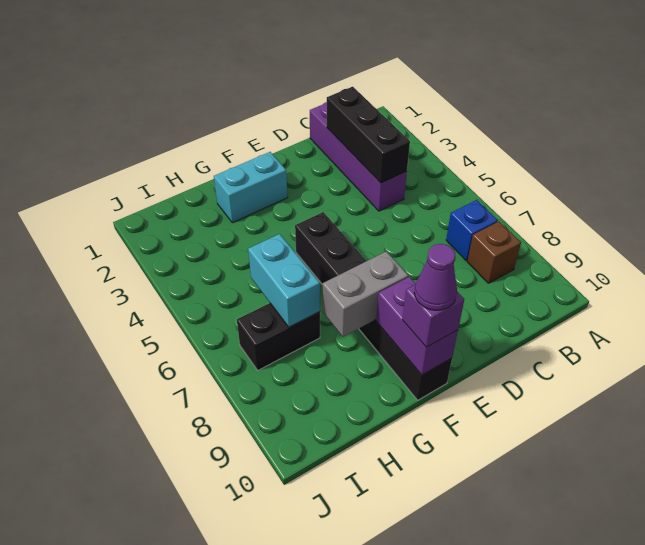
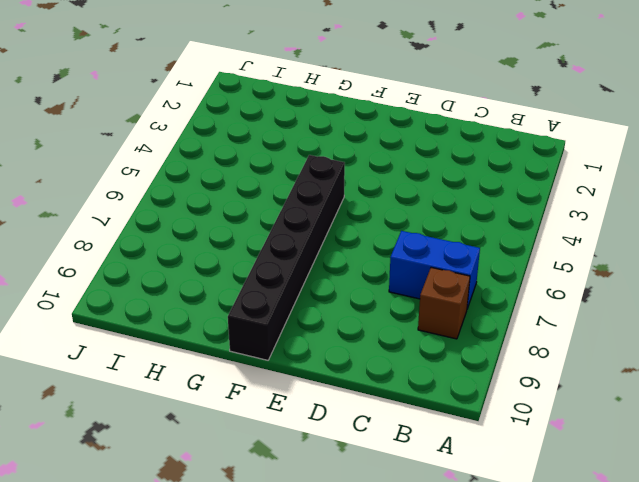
blue 1x2 brick [389,231,480,309] -> blue 1x1 brick [446,200,498,261]
none -> purple 1x4 brick [310,102,407,211]
none -> cyan 1x2 brick [214,152,288,223]
none -> black 1x2 brick [237,303,320,370]

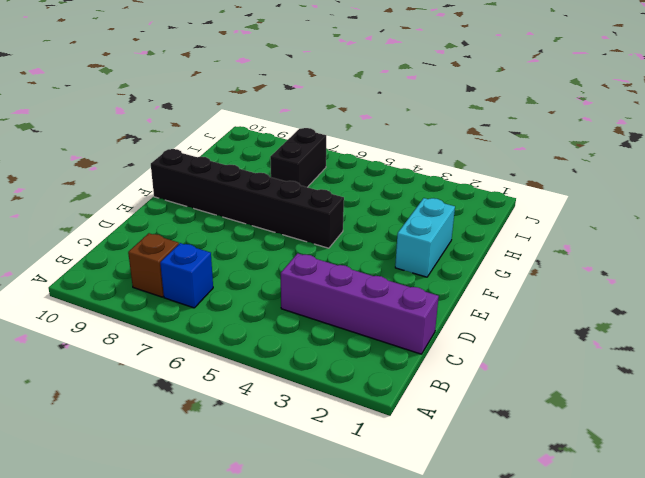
none -> black 1x3 brick [327,87,410,183]
none -> grey 1x2 brick [323,251,408,337]
none -> purple 1x2 brick [376,277,458,375]

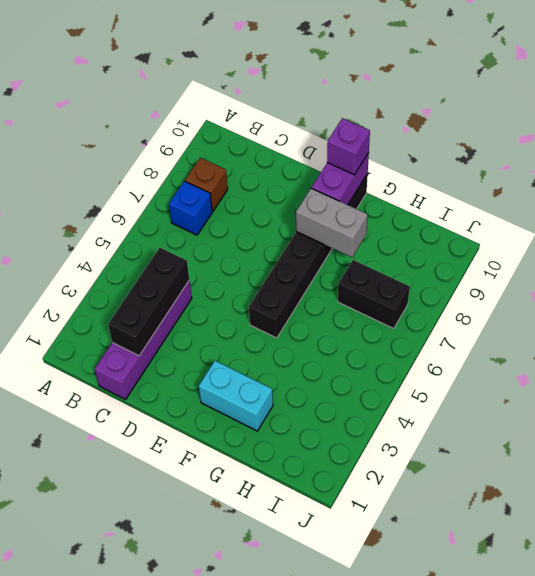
none -> cyan 1x2 brick [248,234,320,327]
none -> purple 1x1 cone [414,244,457,310]

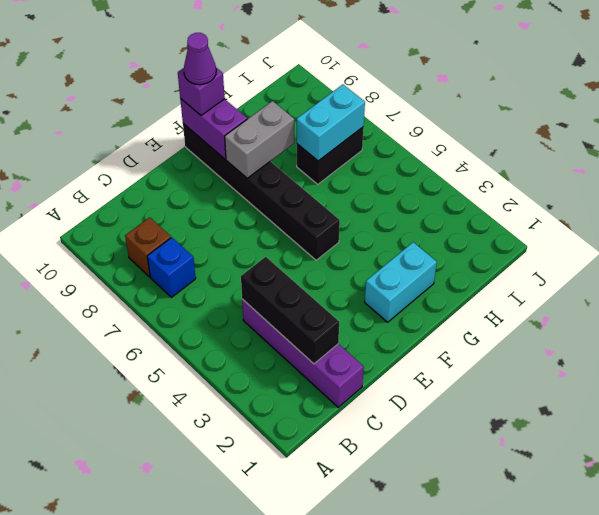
cyan 1x2 brick [297,84,365,161] -> cyan 1x2 brick turned to [248,234,320,327]

